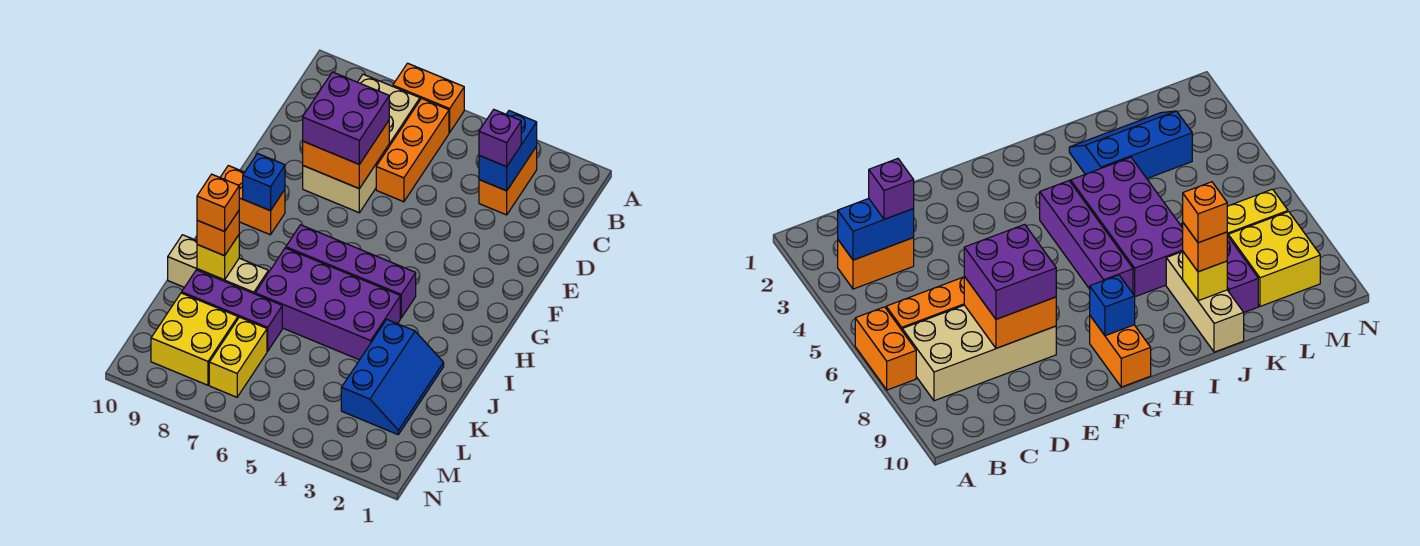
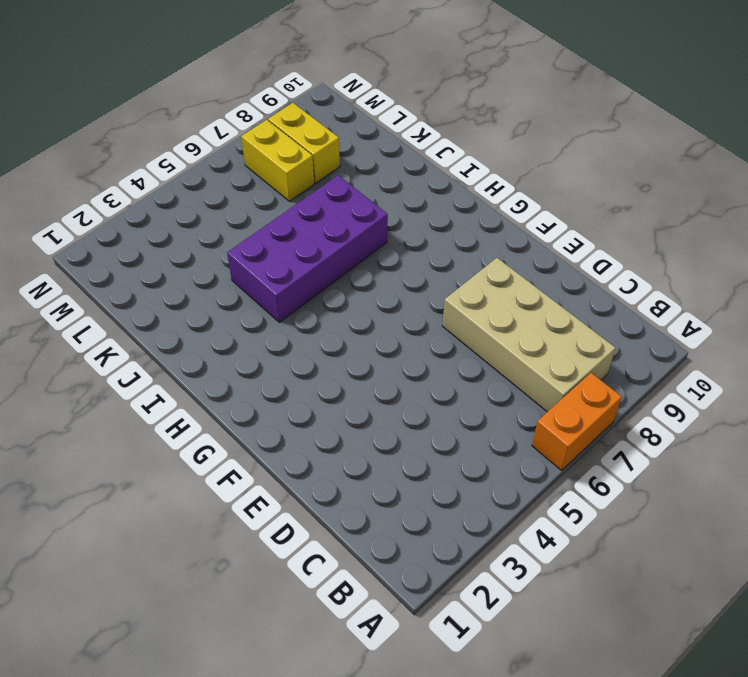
yellow 1x2 brick [268,103,340,183] -> yellow 2x2 brick [151,293,238,385]
none -> orange 1x2 brick [479,146,537,215]
none -> orange 1x3 brick [376,99,449,202]
none -> orange 1x2 brick [220,166,285,235]

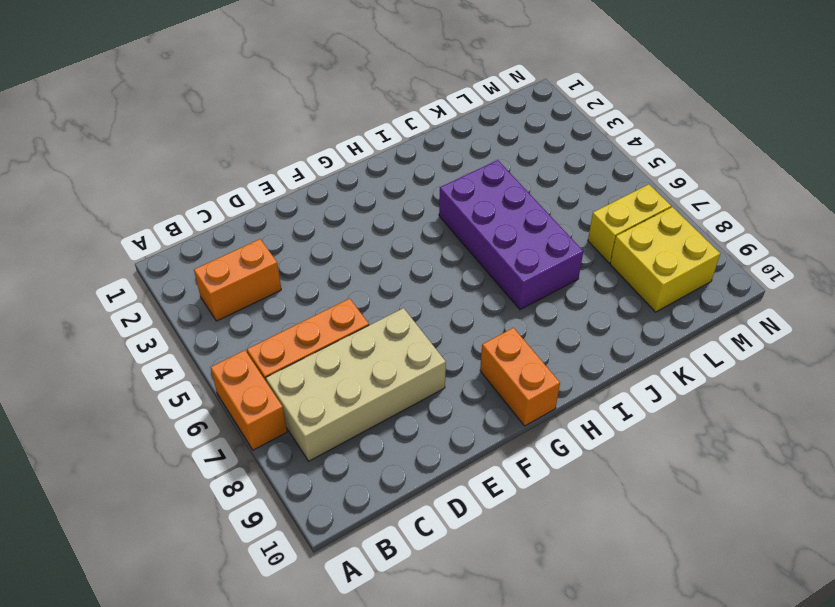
none -> purple 1x4 brick [286,225,416,318]
none -> blue 2x3 slope [341,320,444,435]
none -> tan 1x3 brick [168,235,268,294]

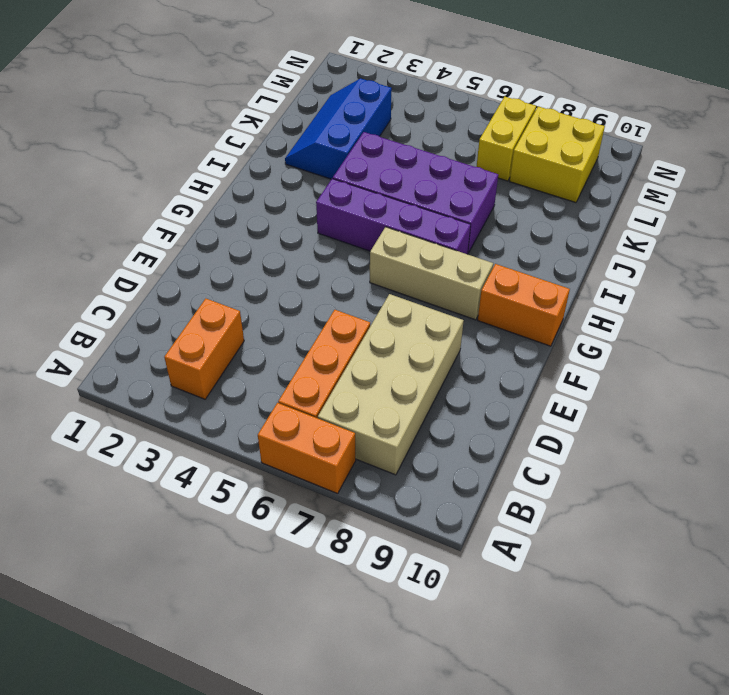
tan 1x3 brick [370,227,493,320] -> tan 1x3 brick moved to [168,235,268,294]
none -> purple 1x3 brick [182,270,282,351]
none -> blue 1x2 brick [479,111,537,191]
none -> orange 2x2 brick [303,121,389,189]

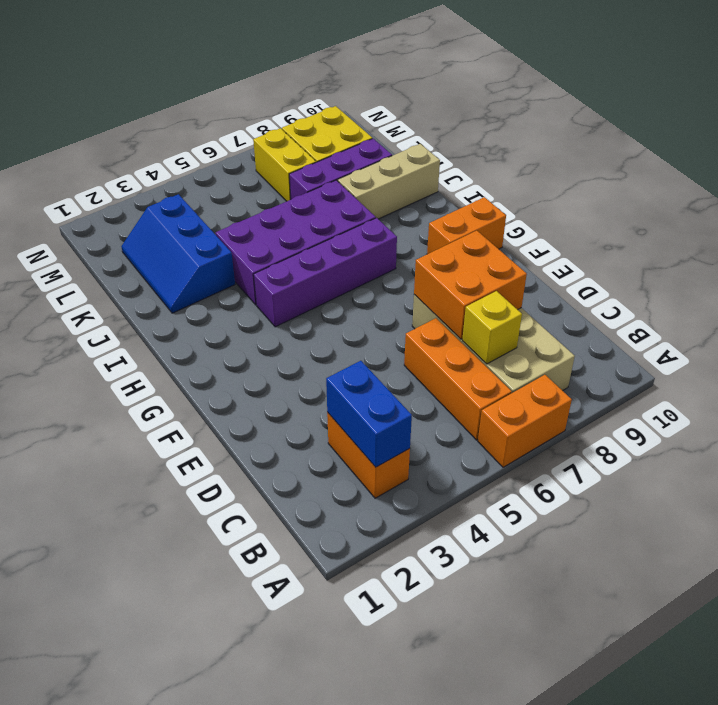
yellow 1x1 brick [462,291,522,364] -> yellow 1x1 brick moved to [197,235,239,280]
none -> blue 1x1 brick [243,153,285,211]
none -> purple 1x1 brick [479,110,521,167]
none -> purple 2x2 brick [303,72,389,164]

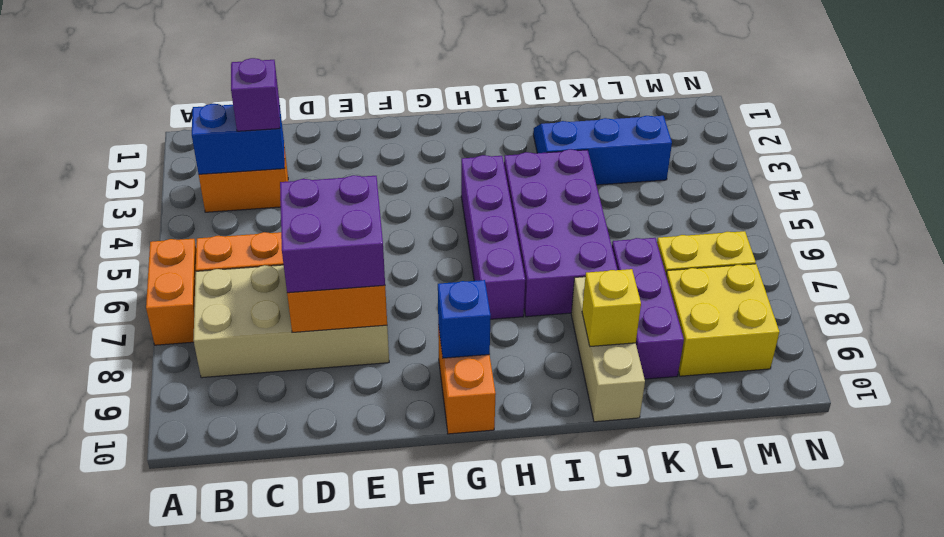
none -> orange 1x1 brick [197,211,239,256]
none -> orange 1x1 brick [197,174,239,231]

